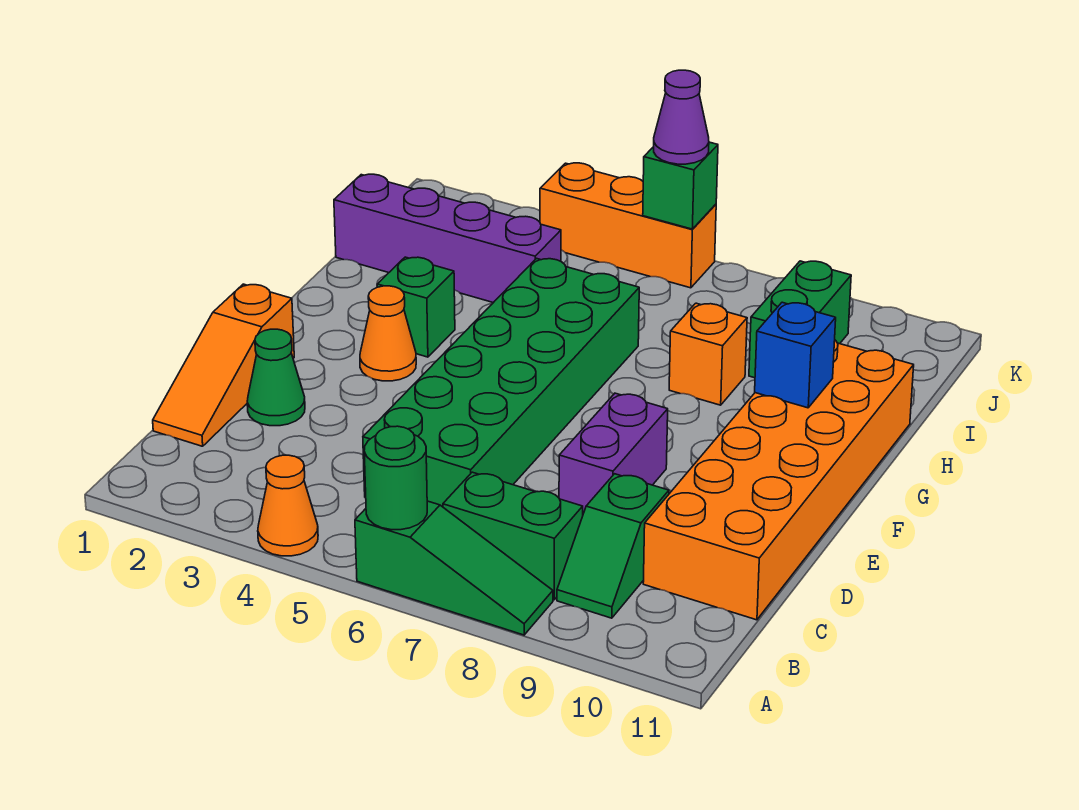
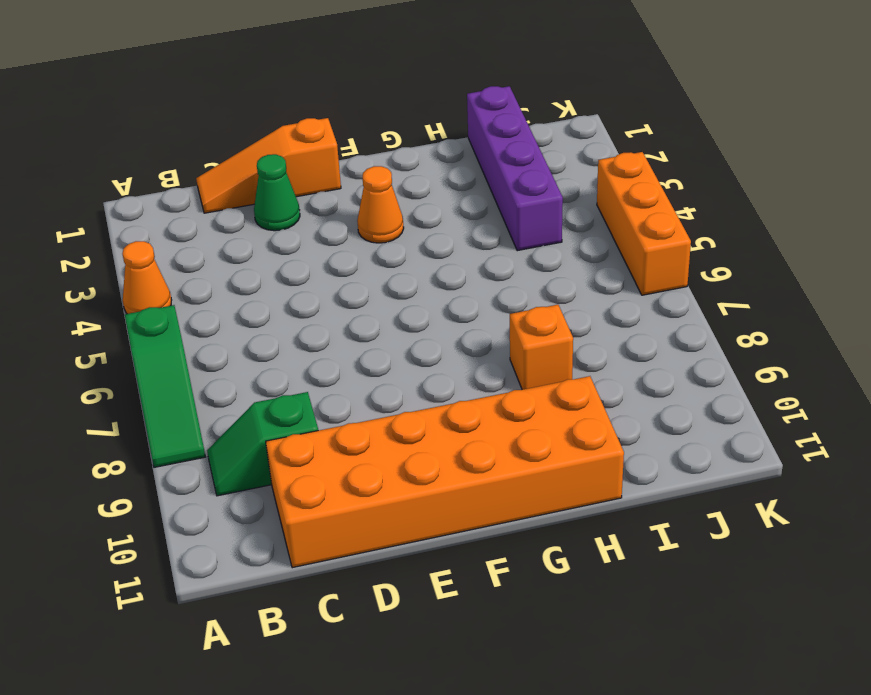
none -> green 1x2 brick [443,472,583,600]
none -> green 2x6 brick [363,258,639,507]
none -> purple 1x2 brick [559,393,668,514]

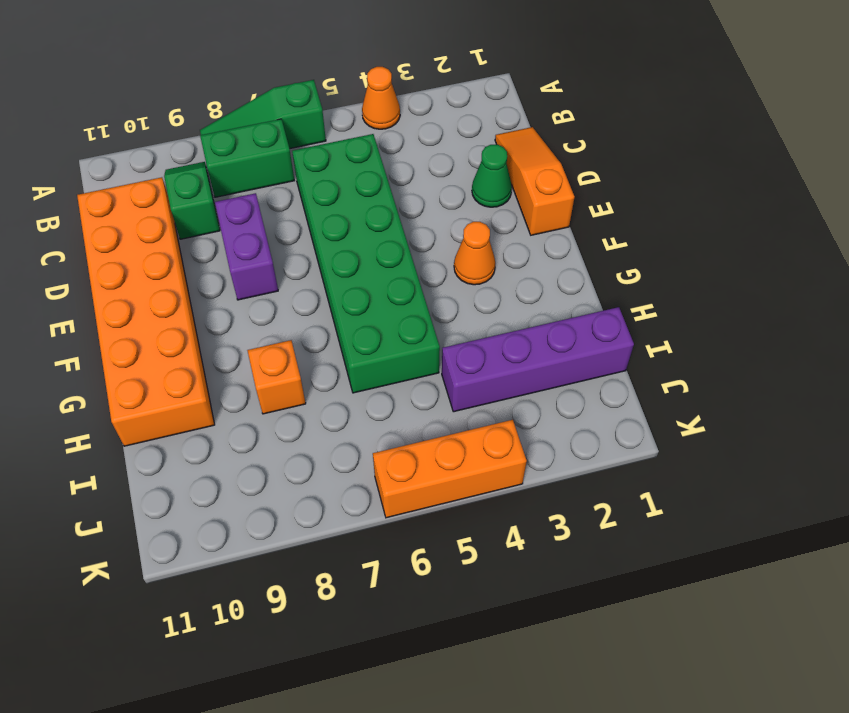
none -> green 1x1 brick [377,257,455,357]
none -> green 1x2 brick [749,261,851,378]
none -> green 1x1 round brick [364,426,427,530]

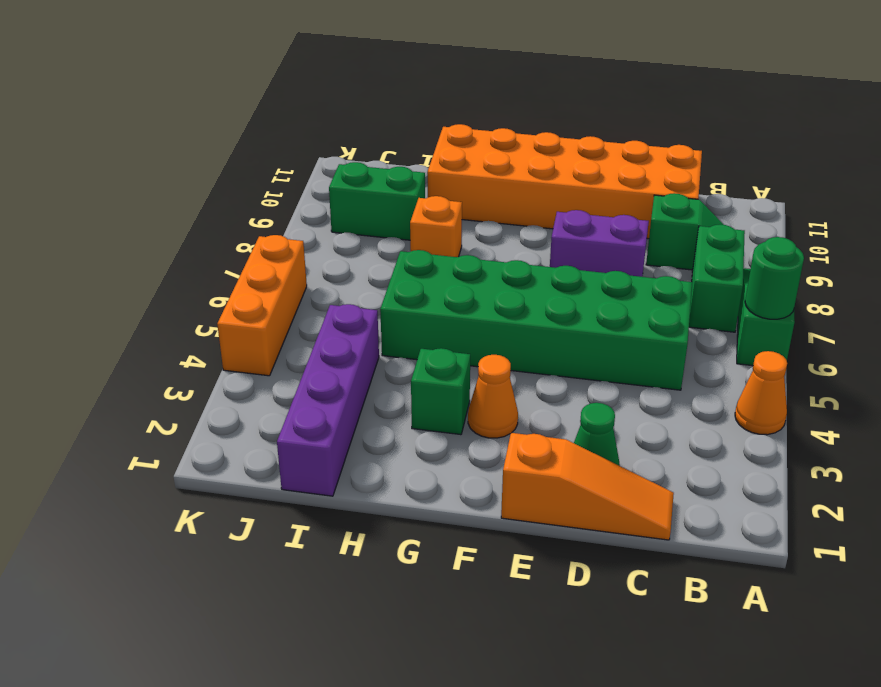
none -> blue 1x1 brick [755,302,836,408]
none -> green 1x1 brick [643,142,718,229]
none -> purple 1x1 cone [654,70,709,164]

